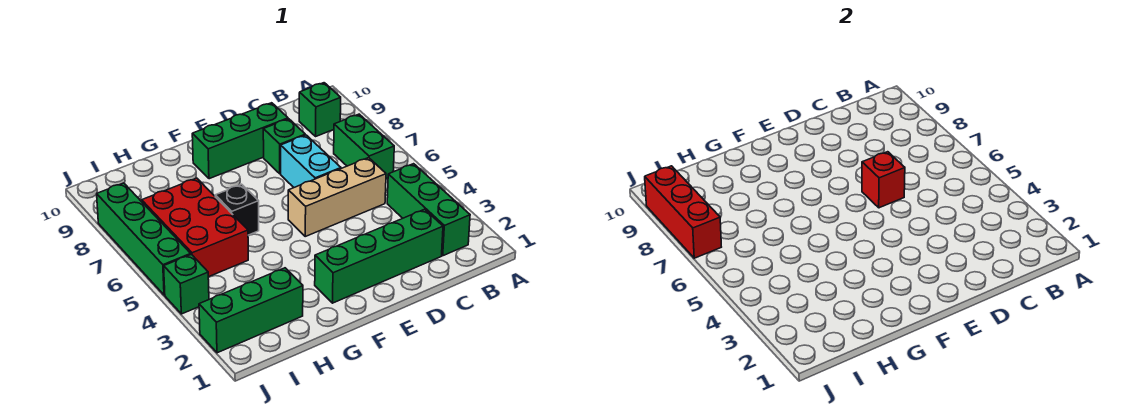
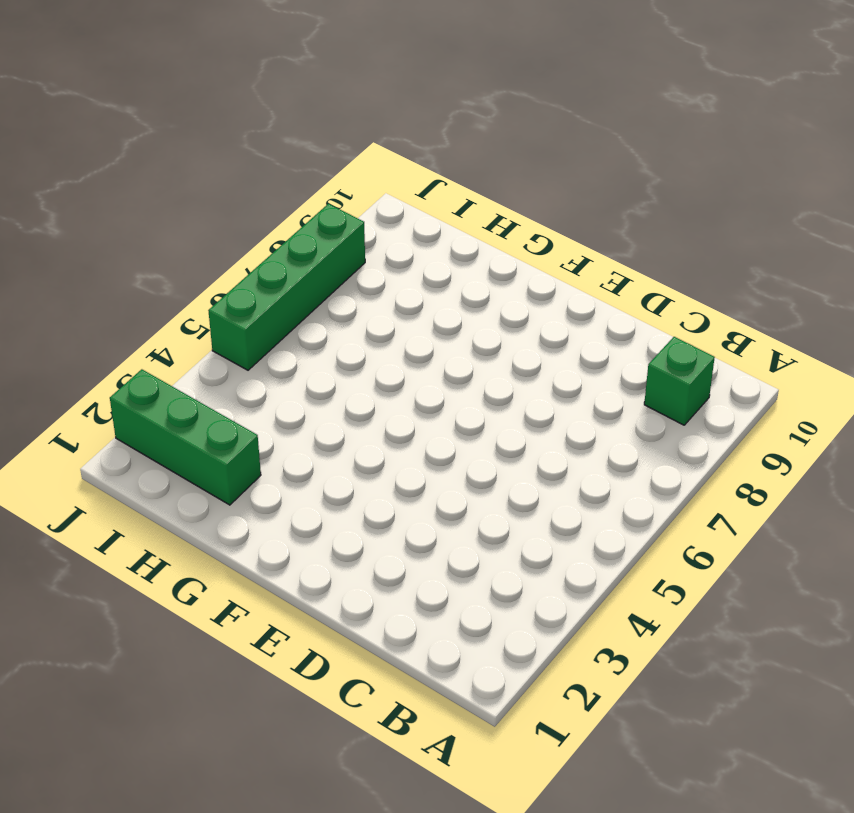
none -> green 1x3 brick [387,164,470,256]
none -> green 1x2 brick [334,114,394,179]
none -> green 1x4 brick [315,209,443,303]

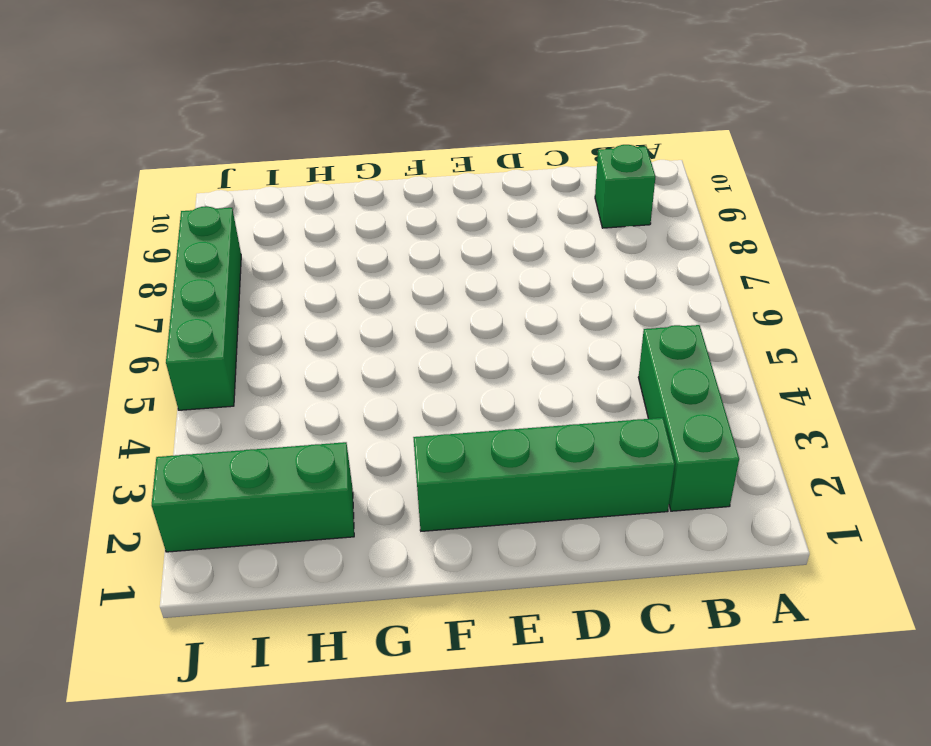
none -> green 1x2 brick [334,114,394,179]
none -> tan 1x3 brick [288,158,386,236]
none -> cyan 1x2 brick [281,135,341,187]

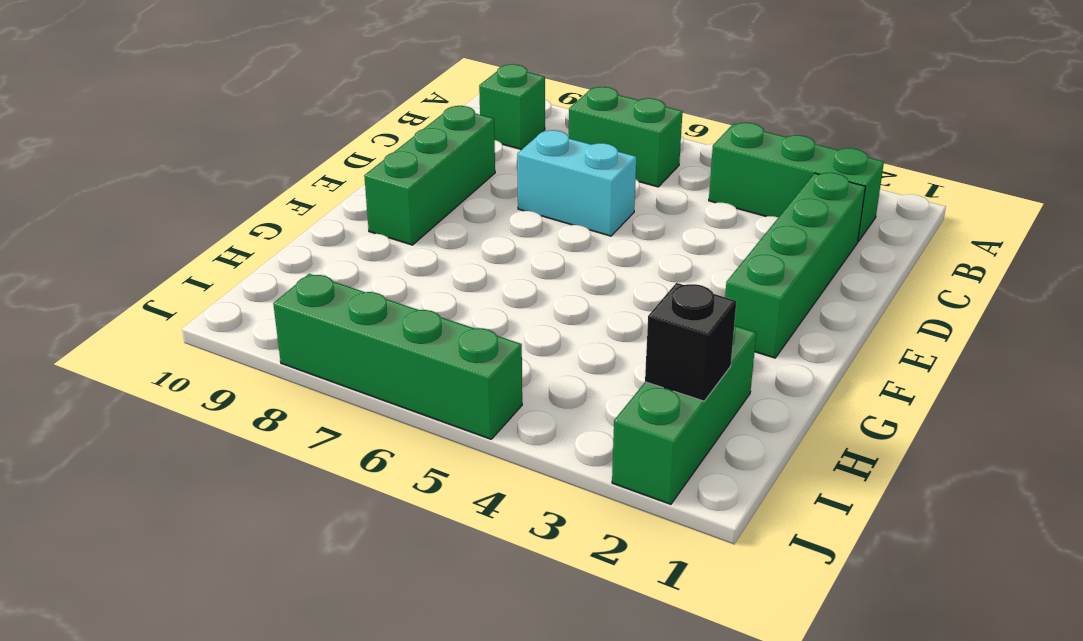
black 1x1 brick [645,283,736,401] -> black 1x1 brick moved to [215,184,259,235]
none -> tan 1x3 brick [288,158,386,236]
none -> green 1x1 brick [263,119,305,174]
none -> red 2x3 brick [142,178,248,277]

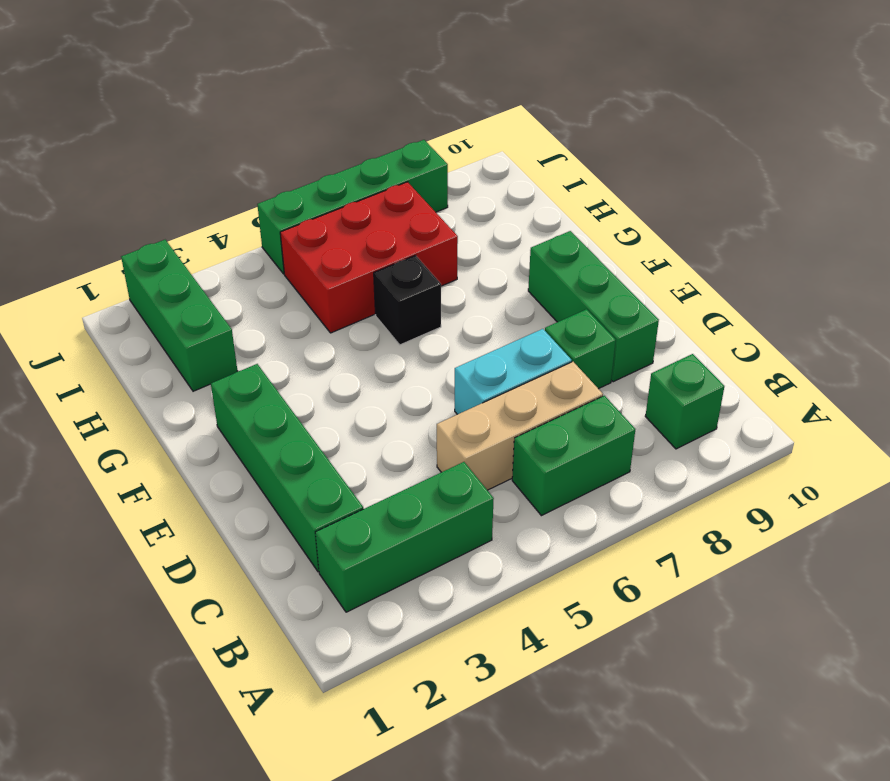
tan 1x3 brick [437,362,603,490] -> tan 1x3 brick turned to [288,158,386,236]
none -> green 1x1 brick [164,254,209,314]
none -> red 1x1 brick [862,152,905,208]
none -> red 1x3 brick [645,166,721,258]

